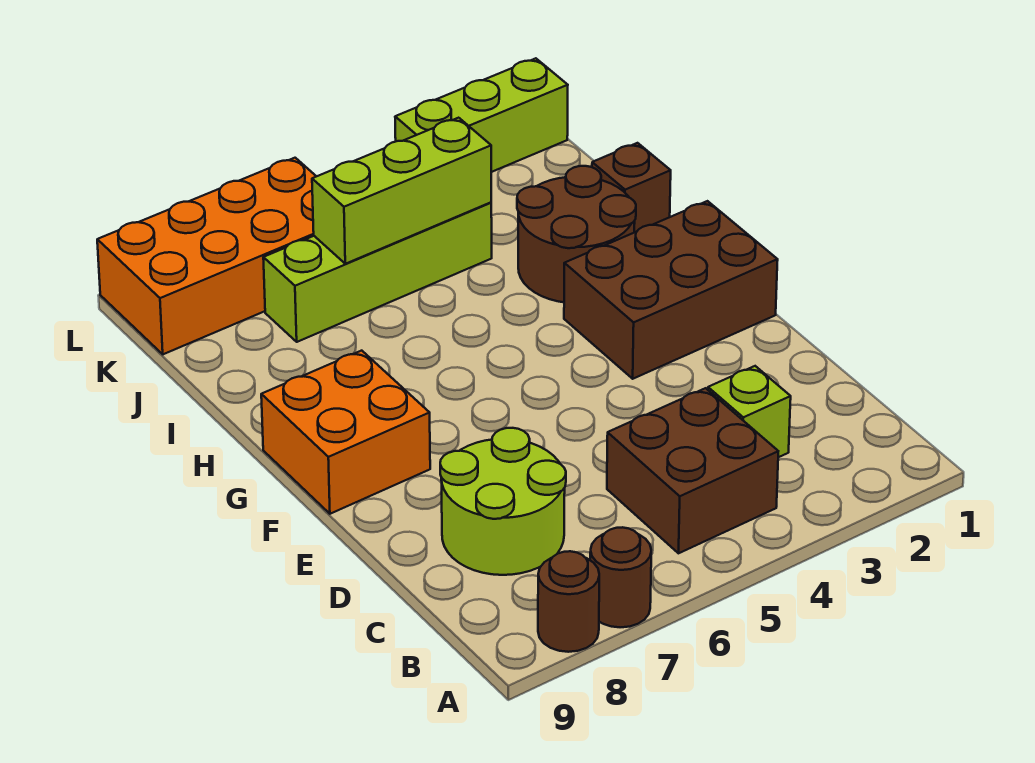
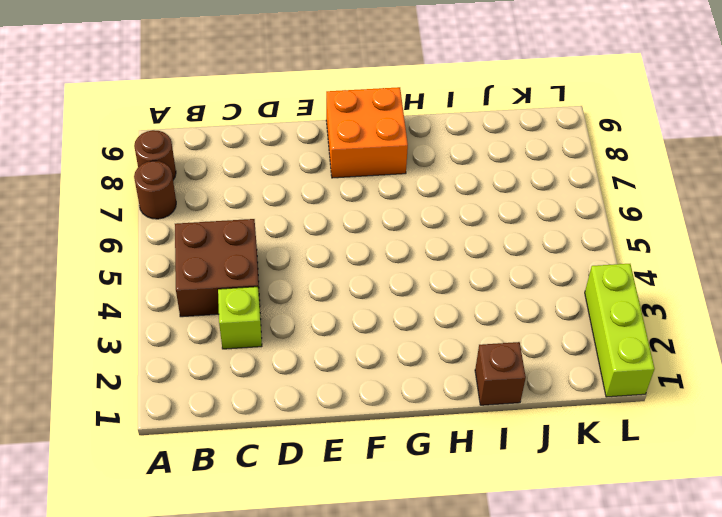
none -> lime 2x2 round brick [440,428,566,575]
none -> brown 2x3 brick [564,201,778,379]
none -> brown 2x2 round brick [517,166,636,302]

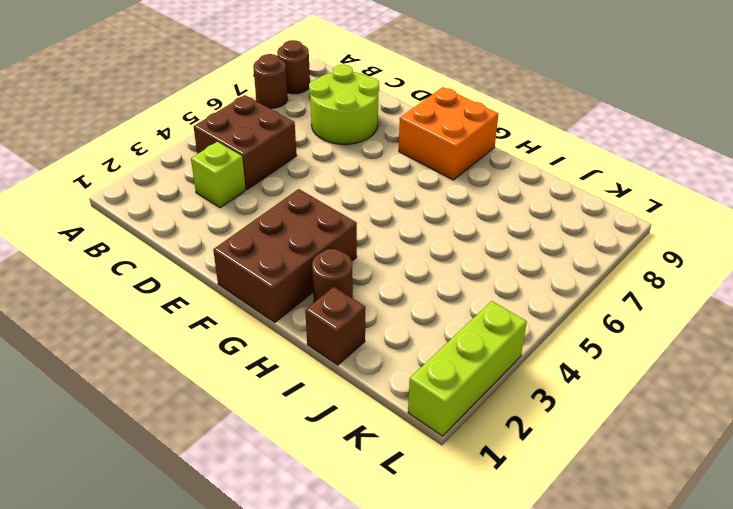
brown 1x1 round brick [312,249,353,302] -> brown 2x2 round brick [517,166,636,302]
none -> lime 1x4 brick [263,202,492,342]
none -> orange 2x4 brick [97,158,316,354]
none -> lime 1x3 brick [312,118,491,264]

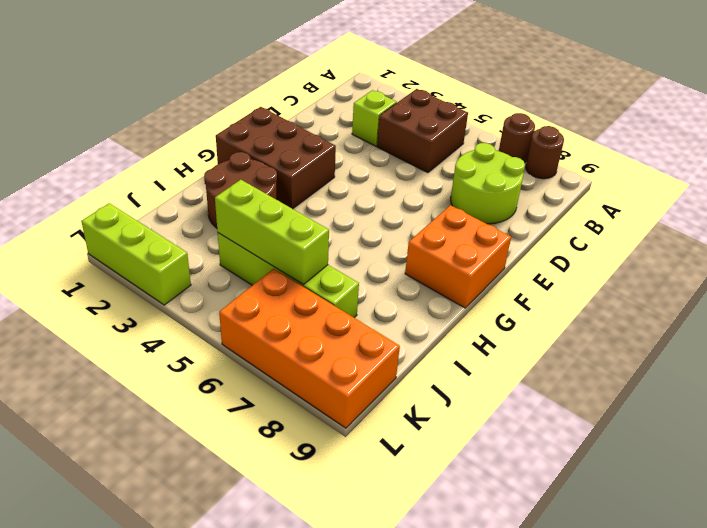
none -> brown 1x1 brick [592,143,671,232]

